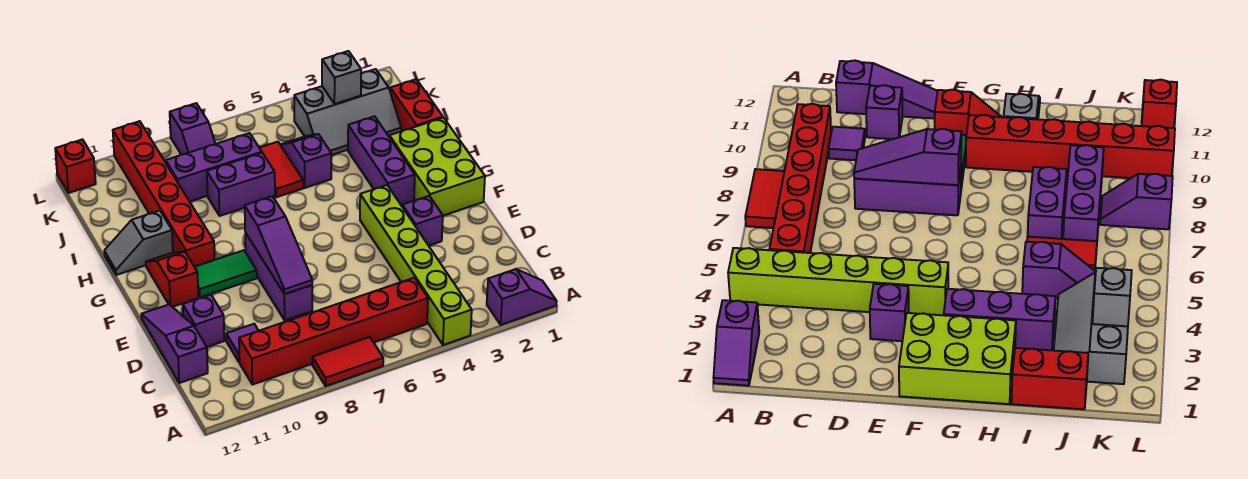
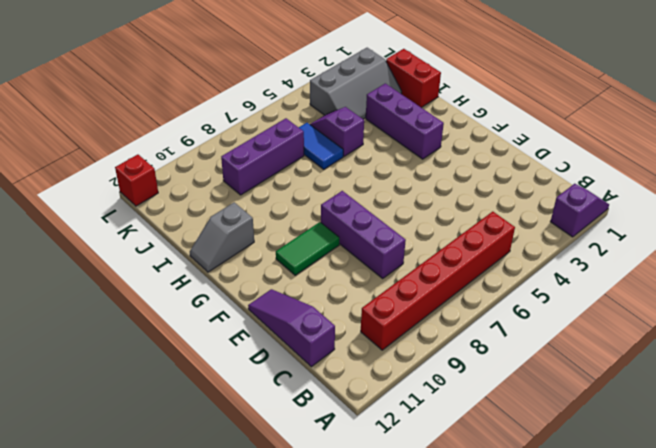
blue 1x2 tile [299,123,343,169] -> red 1x2 tile [260,142,303,197]
none -> lime 1x6 brick [360,185,472,345]
none -> red 1x2 tile [312,337,383,386]
none -> purple 1x1 tile [226,324,259,362]

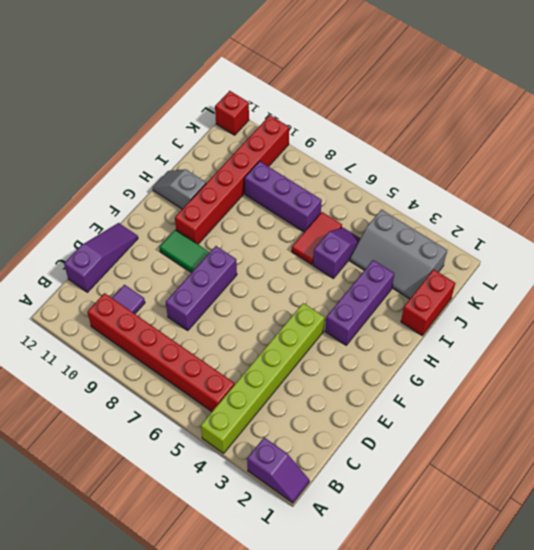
none -> red 1x2 tile [312,337,383,386]
none -> purple 1x1 brick [183,295,224,347]
none -> purple 1x1 brick [402,196,443,246]

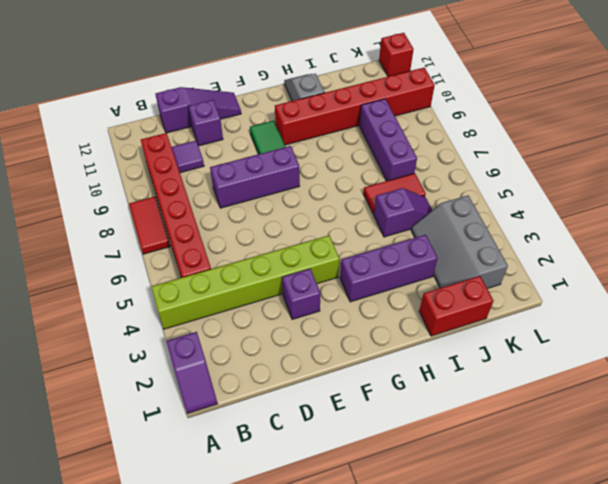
none -> lime 2x3 brick [389,118,485,216]
none -> red 1x2 slope [146,252,198,307]
none -> purple 1x2 brick [207,153,275,216]

